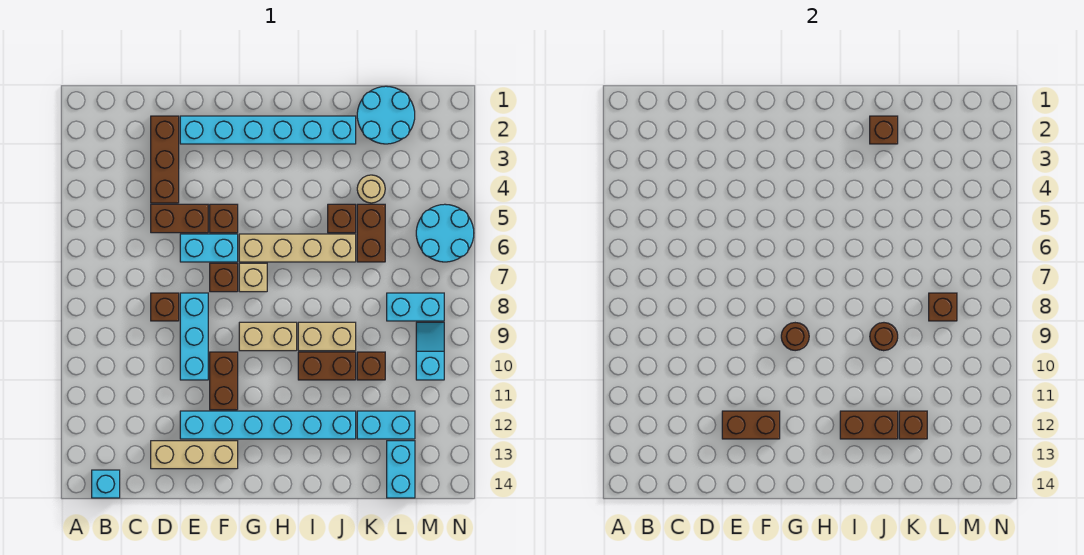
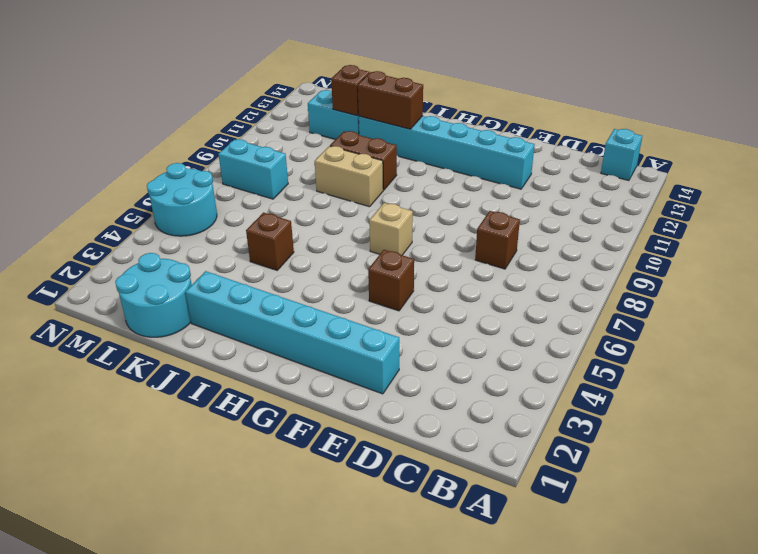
none -> brown 1x3 brick [151,116,179,203]
none -> brown 1x2 brick [151,204,208,233]
none -> tan 1x3 brick [151,441,238,469]
none -> cyan 1x2 brick [180,234,238,262]

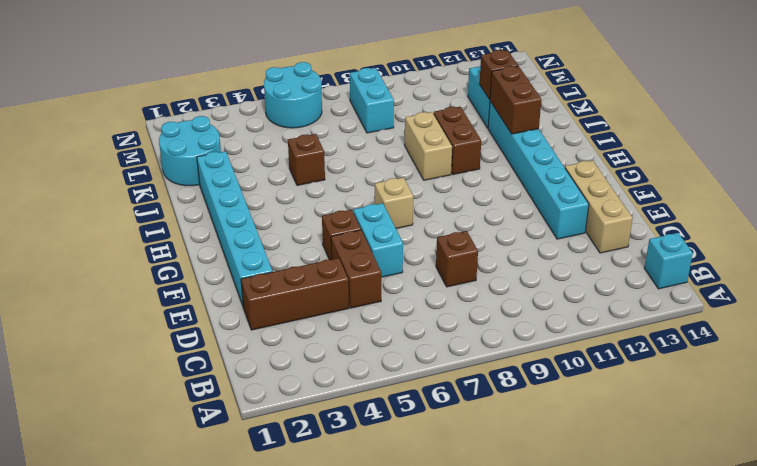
none -> cyan 1x3 brick [180,293,208,380]
none -> brown 1x1 brick [210,263,238,292]
none -> brown 1x2 brick [210,352,238,410]
none -> tan 1x4 brick [239,234,356,262]

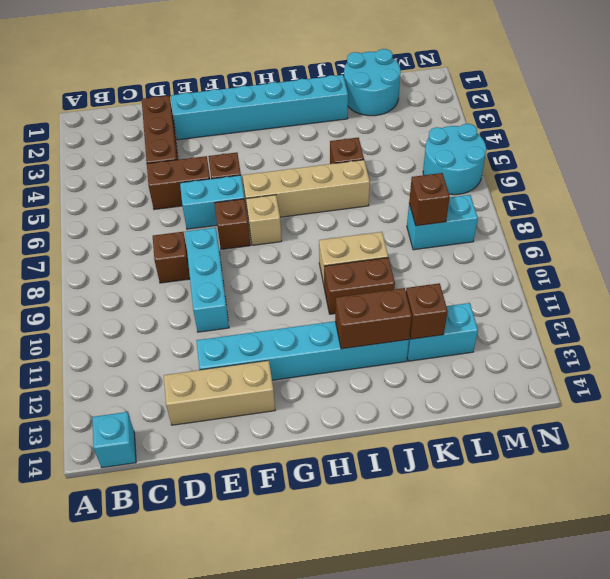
none -> brown 1x2 brick [210,352,238,410]
none -> tan 1x2 brick [239,322,297,351]
none -> tan 1x1 round brick [357,175,385,203]
none -> brown 1x2 brick [357,204,385,262]

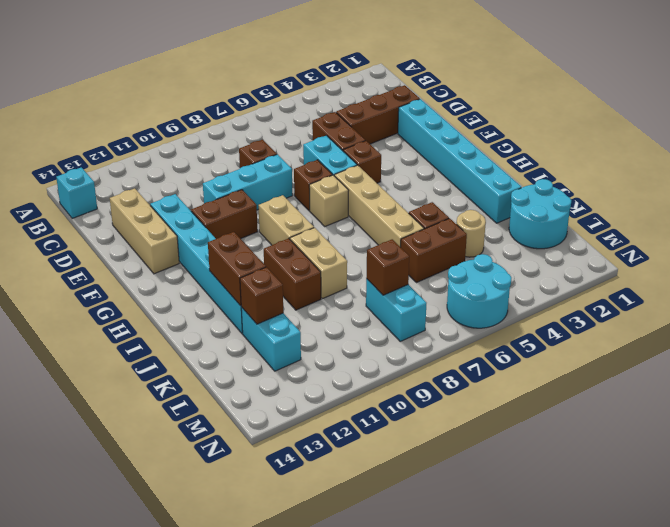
none -> brown 1x1 brick [357,352,385,380]
none -> cyan 1x2 brick [387,441,415,498]
none -> cyan 1x2 slope [416,322,444,380]
none -> brown 1x2 brick [722,411,780,439]

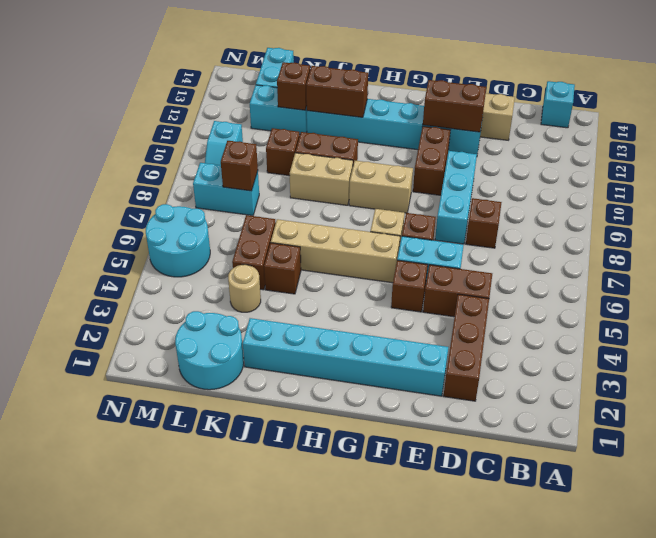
none -> brown 1x1 round brick [781,323,809,351]
none -> brown 1x1 brick [870,116,898,144]
none -> brown 1x1 round brick [870,323,898,351]

